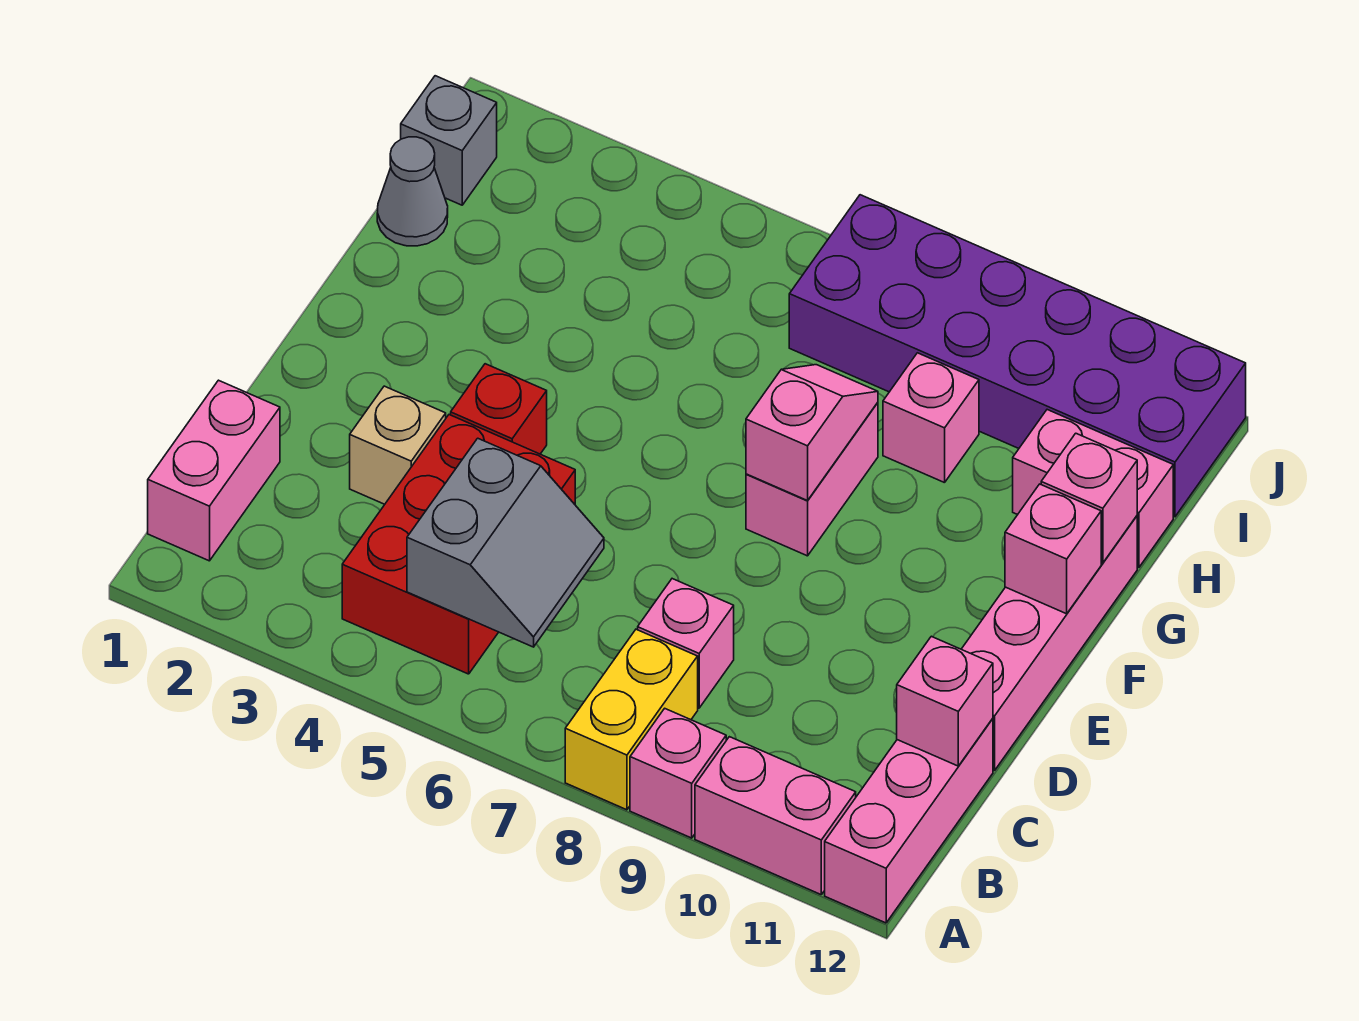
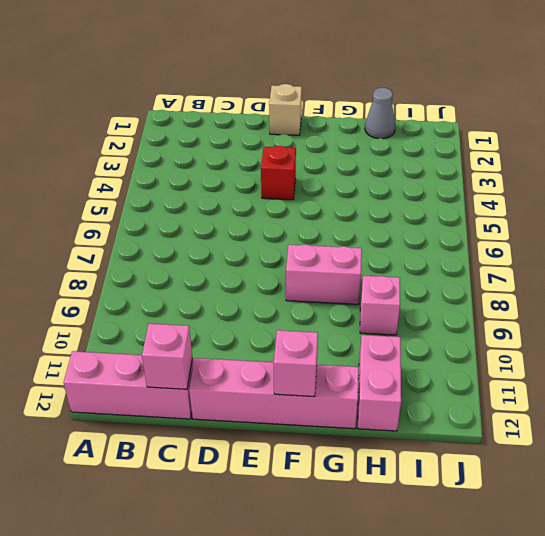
tan 1x1 brick [269,84,302,135] -> tan 1x1 brick moved to [350,386,446,504]
none -> yellow 1x2 brick [565,629,698,810]
none -> pink 1x1 brick [630,708,726,838]
none -> pink 1x2 brick [695,737,856,894]

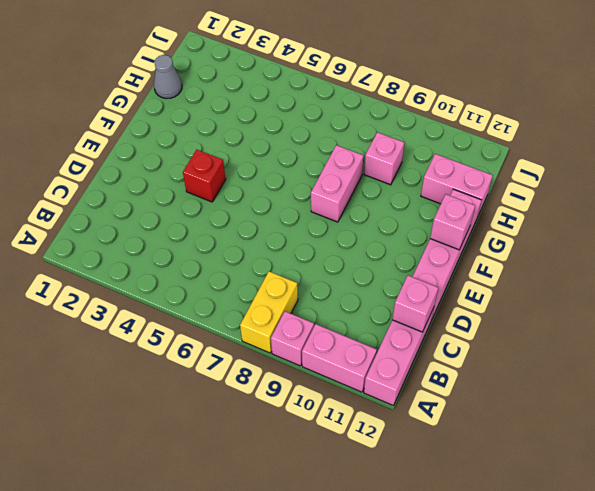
none -> pink 1x2 brick [148,380,280,561]
none -> red 2x3 brick [342,415,575,674]
none -> pink 1x1 brick [638,579,734,708]

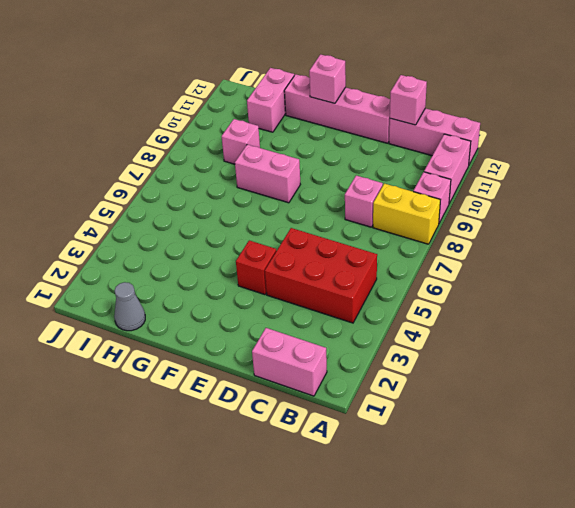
none -> tan 1x1 brick [350,386,446,504]
none -> grey 1x1 brick [401,76,497,205]
none -> purple 2x6 brick [789,195,1246,517]

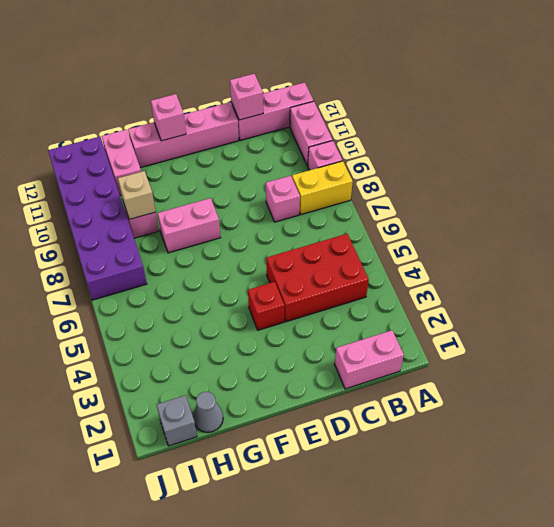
tan 1x1 brick [118,171,156,220] -> tan 1x1 brick moved to [350,386,446,504]
none -> grey 2x2 slope [407,438,604,647]
none -> pink 1x2 slope [746,365,878,501]
none -> pink 1x1 brick [1041,433,1137,563]

